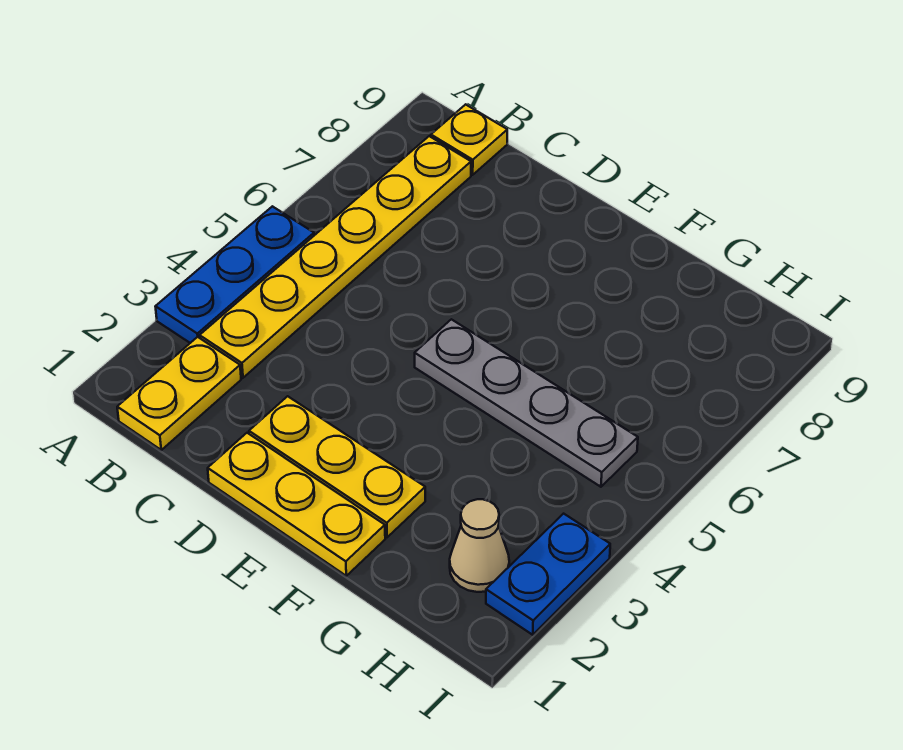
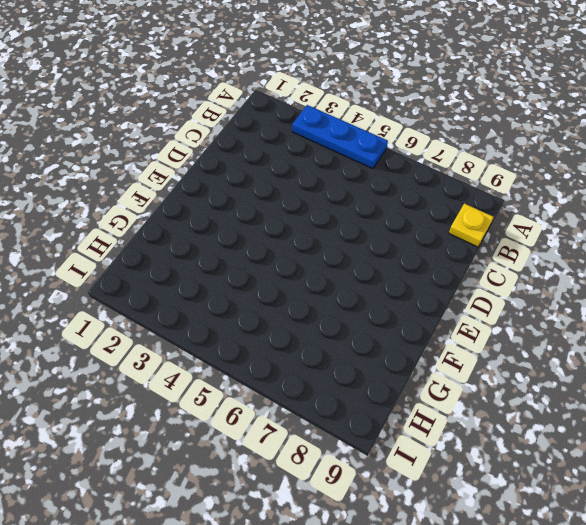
none -> yellow 1x2 plate [117,337,241,450]
none -> yellow 1x6 plate [200,136,471,378]

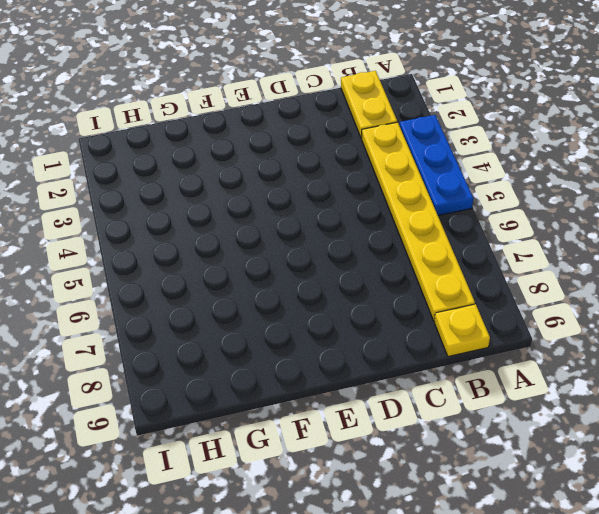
none -> yellow 1x3 plate [208,433,385,576]
none -> yellow 1x3 plate [249,396,425,537]

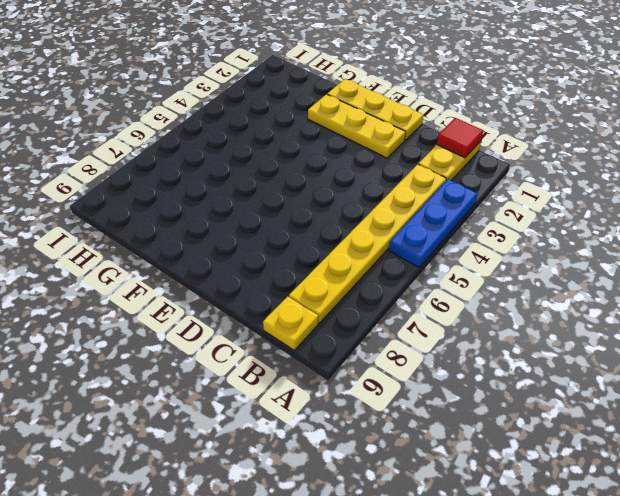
red 1x1 tile [437,118,483,158] -> none
none -> grey 1x4 plate [415,319,638,487]
none -> tan 1x1 cone [450,499,509,592]

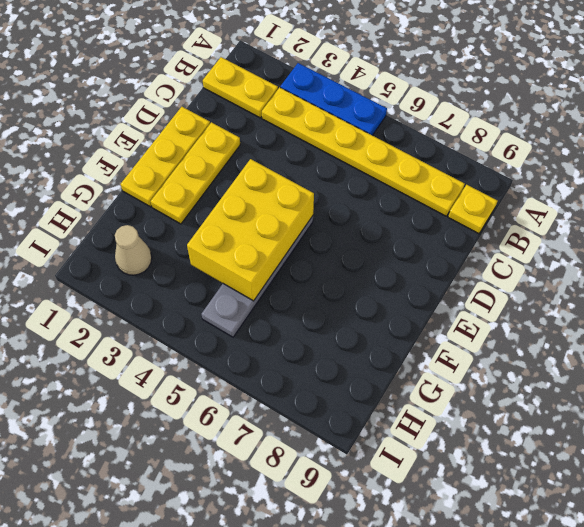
yellow 2x3 brick [187,159,314,301] -> none
none -> blue 1x2 plate [486,514,610,635]

